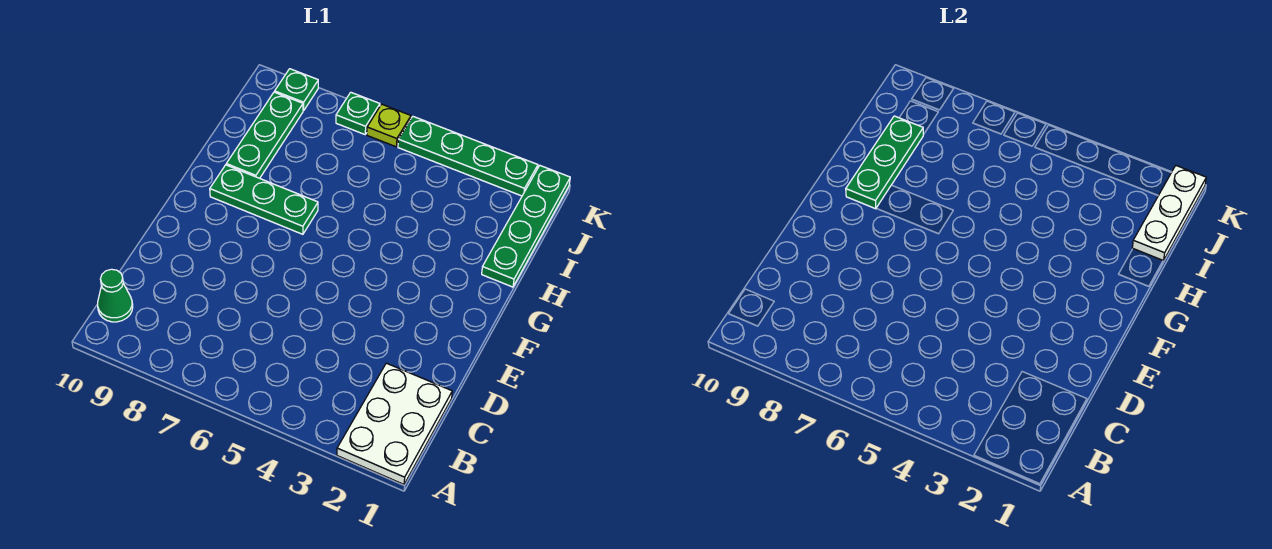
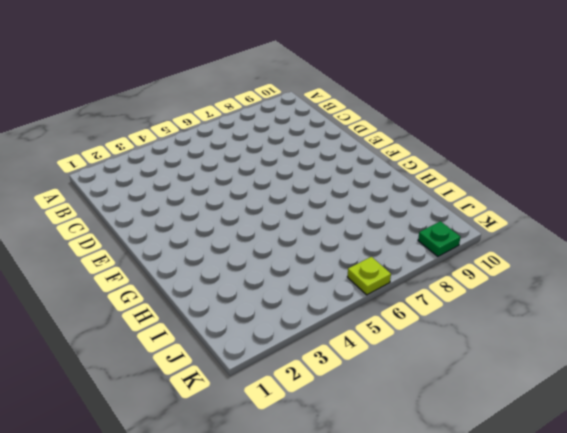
none -> white 2x3 plate [337,363,452,484]
none -> green 1x1 cone [98,269,133,322]

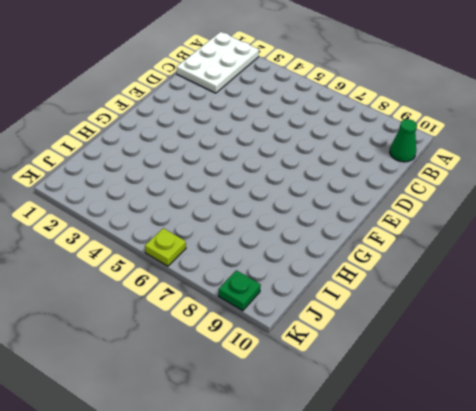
none -> green 1x3 plate [210,165,318,234]
none -> green 1x4 plate [482,166,570,287]

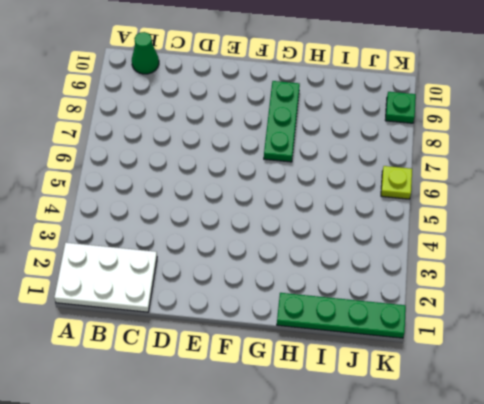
none -> green 1x3 plate [226,92,303,178]
none -> green 1x4 plate [398,117,538,196]

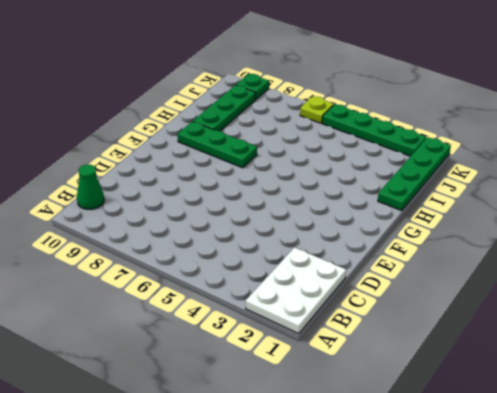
none -> green 1x1 plate [336,92,380,134]
none -> green 1x3 plate [846,116,924,209]

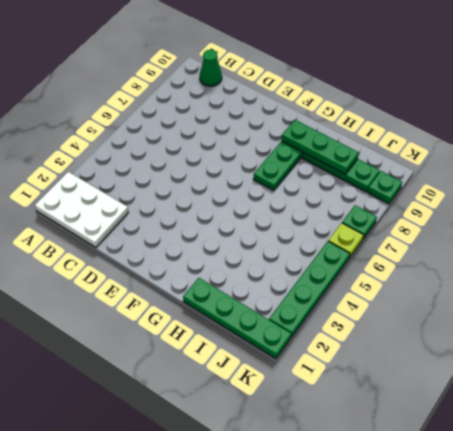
none -> white 1x3 plate [1132,166,1206,261]

